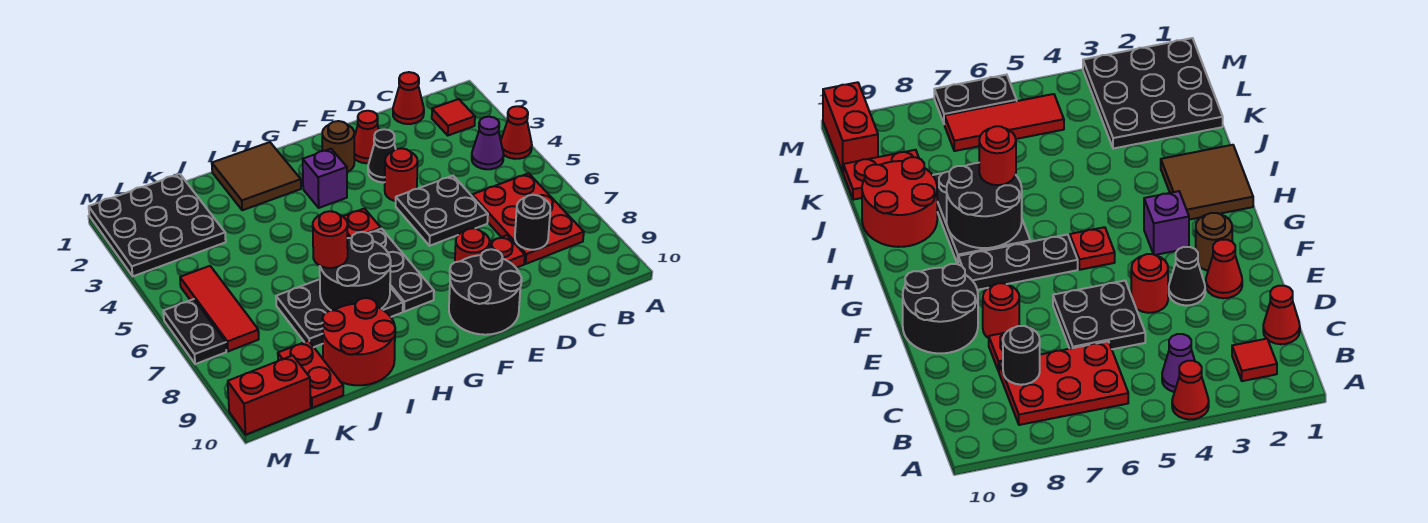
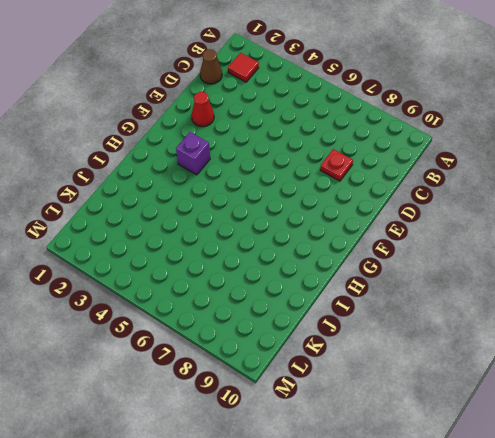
brown 1x1 cone [200,49,222,84] -> red 1x1 cone [393,72,424,124]
none -> red 1x1 cone [501,106,532,159]
none -> purple 1x1 cone [472,117,504,169]
none -> red 2x3 plate [472,173,584,264]

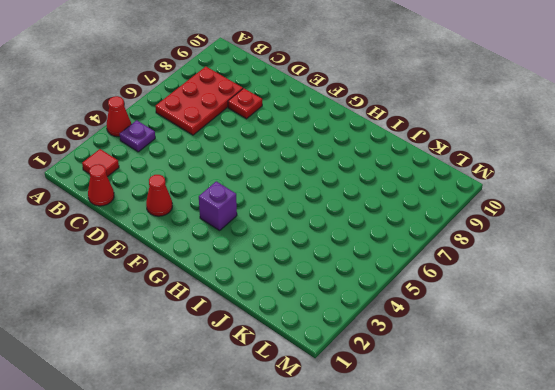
purple 1x1 plate [120,120,155,152] -> purple 1x1 cone [472,117,504,169]
none -> black 2x2 plate [396,176,488,246]
none -> black 1x1 cone [368,129,396,182]
none -> red 1x1 round brick [385,148,418,201]

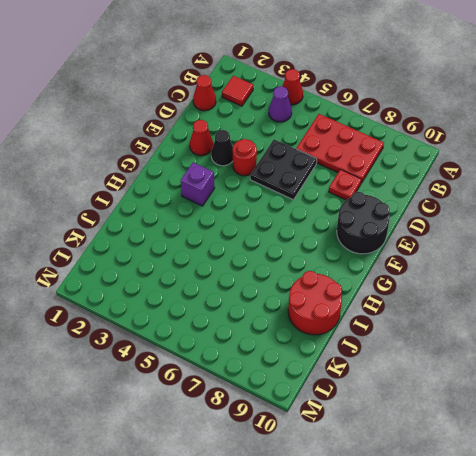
none -> red 1x1 round brick [455,228,490,262]
none -> brown 1x1 round brick [322,121,354,172]
none -> red 1x1 plate [343,209,381,238]

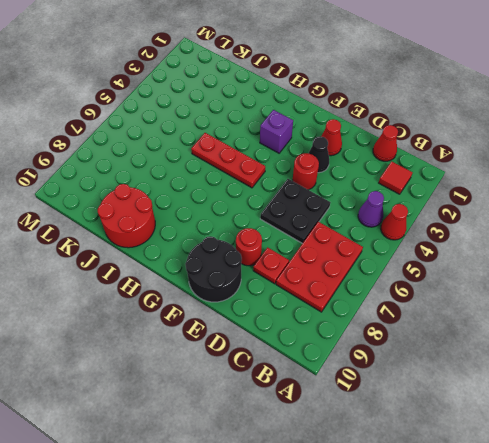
red 1x3 plate [191,133,265,188] -> red 1x1 plate [343,209,381,238]
none -> brown 1x1 round brick [322,121,354,172]
none -> black 1x3 plate [368,229,434,312]
none -> brown 2x2 tile [212,142,301,210]

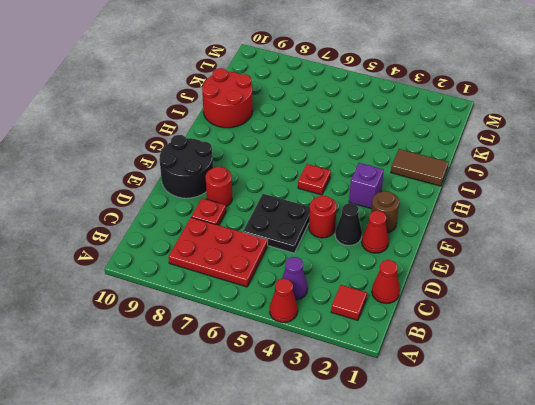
brown 1x2 tile [391,149,449,186] -> brown 2x2 tile [212,142,301,210]
none -> black 1x3 plate [368,229,434,312]
none -> black 2x3 plate [276,279,403,347]
none -> black 3x3 plate [89,174,226,276]

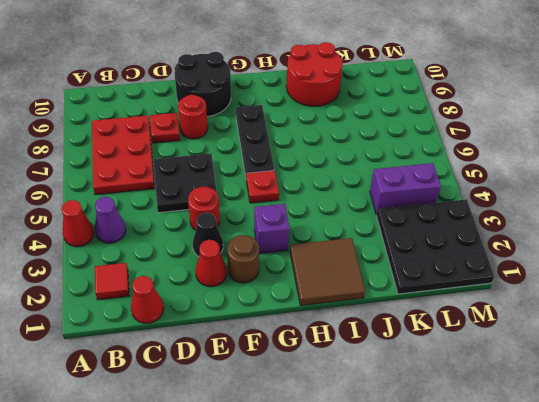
purple 1x2 brick [370,163,441,214] -> none
none -> black 2x3 plate [276,279,403,347]
none -> red 1x2 plate [278,341,343,408]
none -> red 1x3 tile [180,266,259,351]

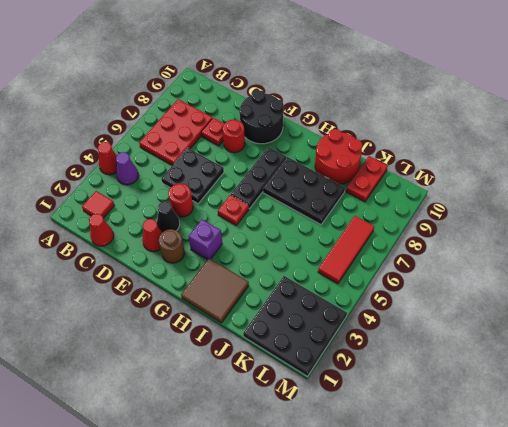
none -> red 1x2 brick [228,355,311,435]
none -> black 1x2 plate [163,299,226,364]
none -> black 1x1 round brick [515,195,550,250]

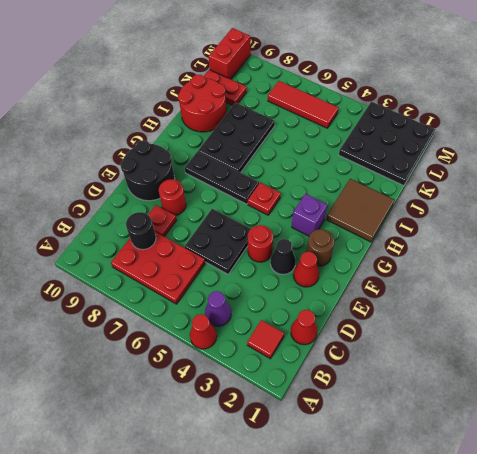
none -> black 1x2 plate [163,299,226,364]
none -> black 2x2 round brick [320,232,391,311]
none -> red 1x1 round brick [313,211,348,268]

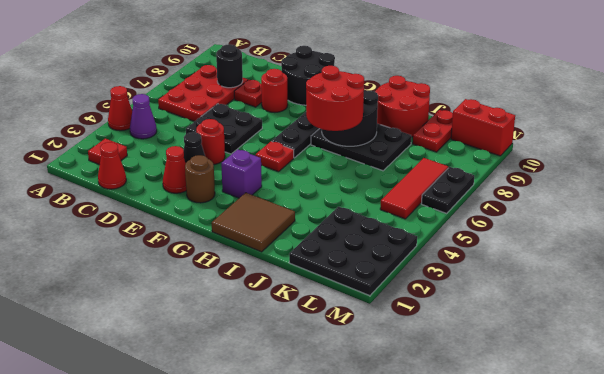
red 2x2 round brick [306,66,364,131] -> red 1x1 round brick [313,211,348,268]

